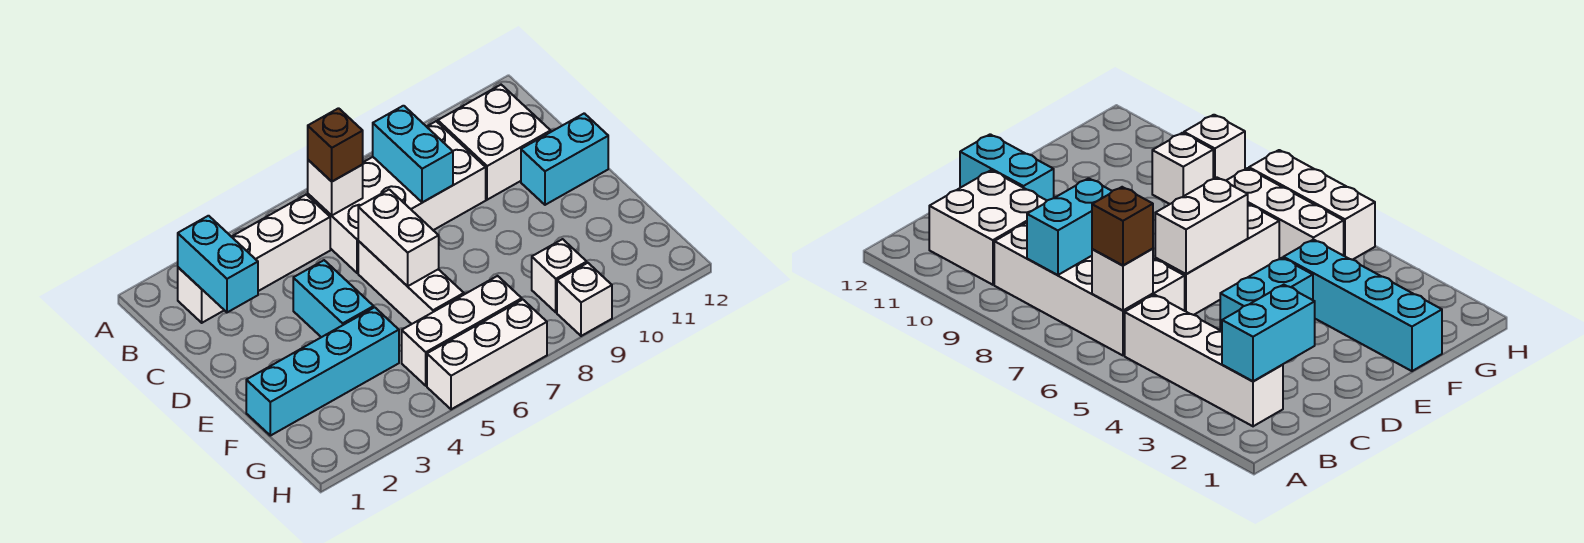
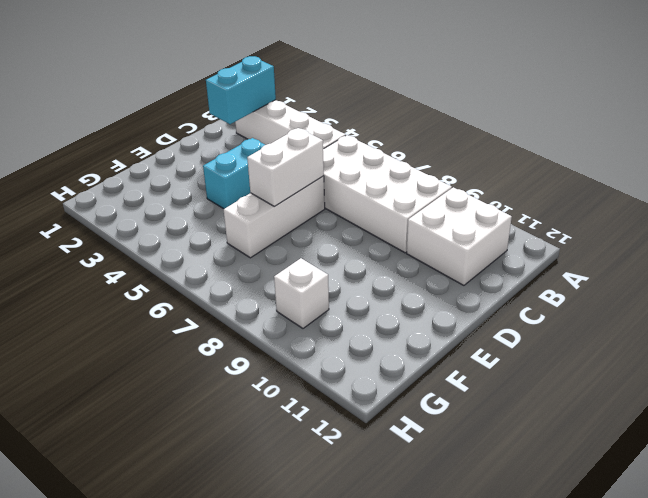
none -> cyan 1x2 brick [521,113,608,205]
none -> cyan 1x4 brick [246,307,399,436]
none -> white 1x3 brick [402,276,522,386]

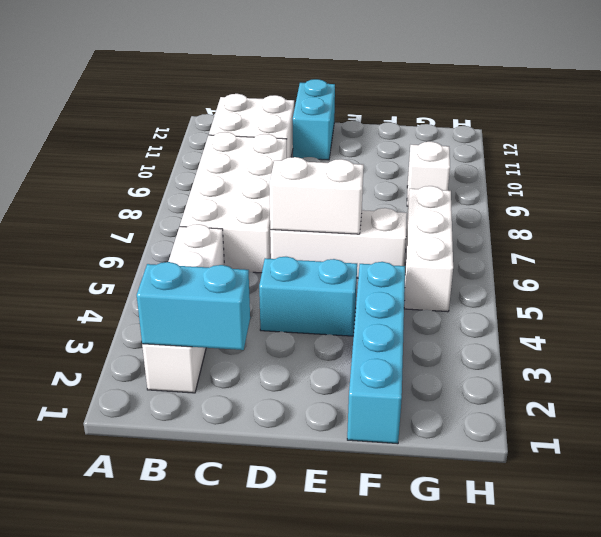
none -> white 1x3 brick [427,300,547,409]
none -> white 1x1 brick [557,263,612,336]
none -> white 1x1 brick [308,160,363,215]

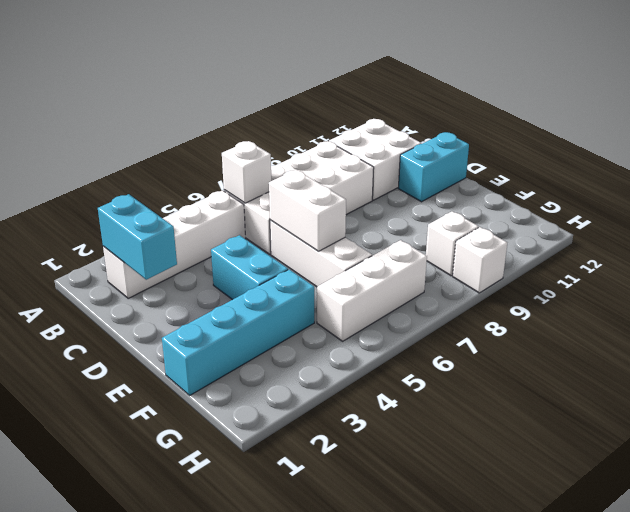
none -> white 1x3 brick [427,300,547,409]
none -> cyan 1x2 brick [373,106,453,203]
none -> brown 1x1 brick [308,108,363,181]

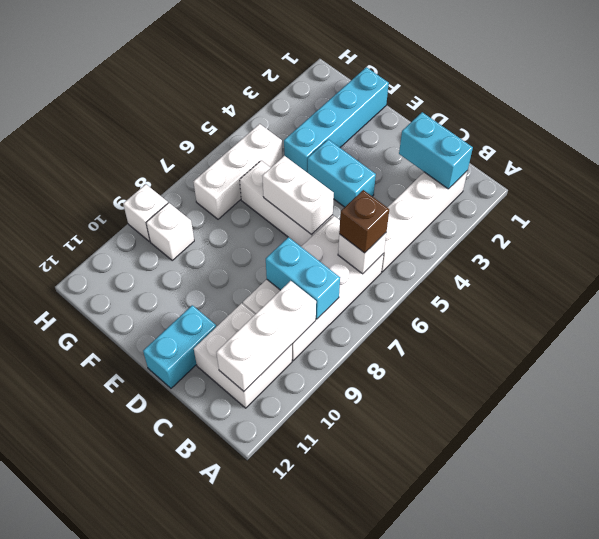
white 1x3 brick [216,281,316,391] -> white 1x3 brick moved to [427,300,547,409]

